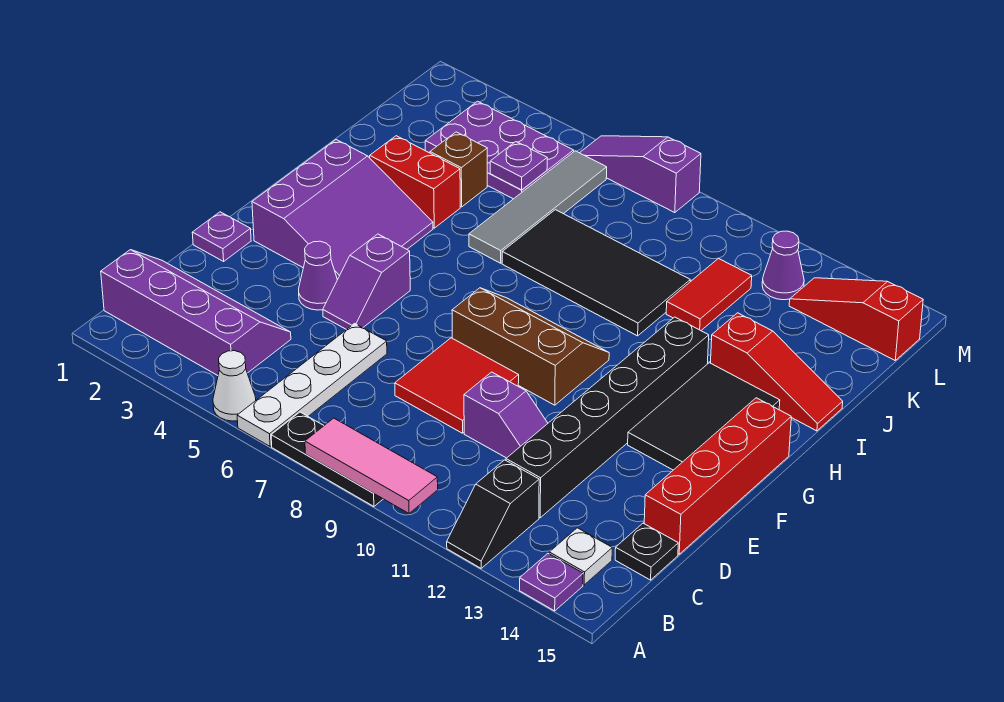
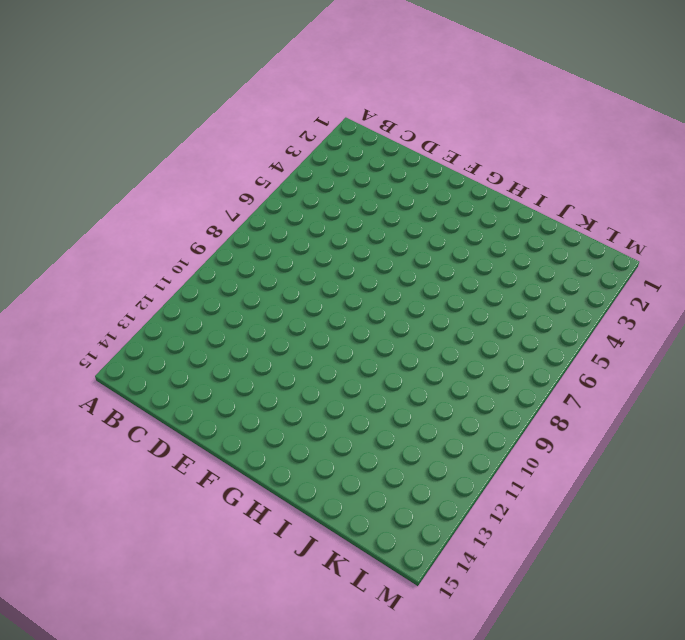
none -> white 1x1 cone [213,351,256,421]
none -> white 1x4 plate [237,323,387,446]
none -> black 1x3 plate [271,412,383,506]
none -> black 1x2 slope [447,460,539,568]

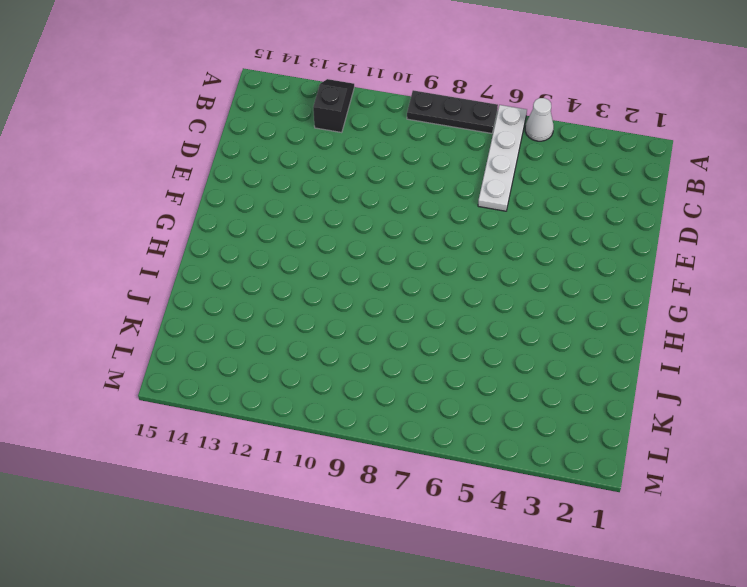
none -> purple 1x1 plate [520,554,583,611]
none -> purple 2x4 slope [101,250,291,375]
none -> white 1x1 plate [549,528,612,585]
none -> black 1x6 brick [506,317,709,518]

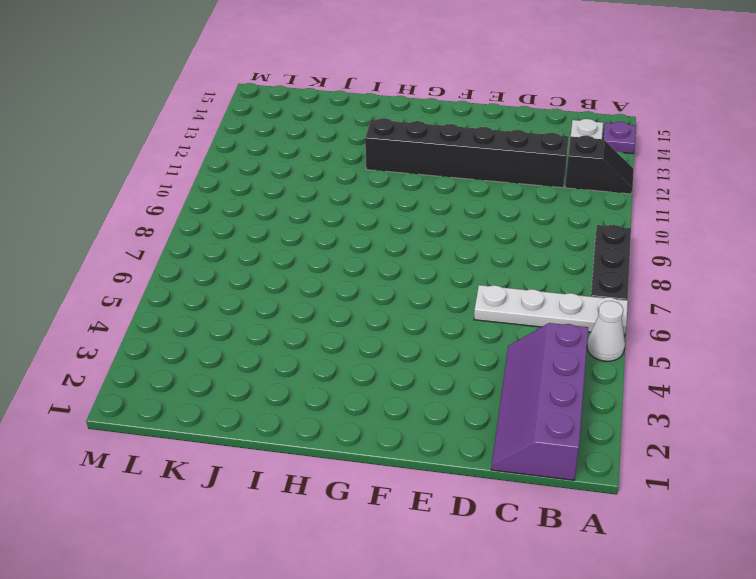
none -> black 1x1 plate [615,523,678,580]
none -> red 2x2 tile [395,338,519,433]
none -> purple 1x2 slope [464,372,548,458]
none -> red 1x4 brick [644,398,791,554]

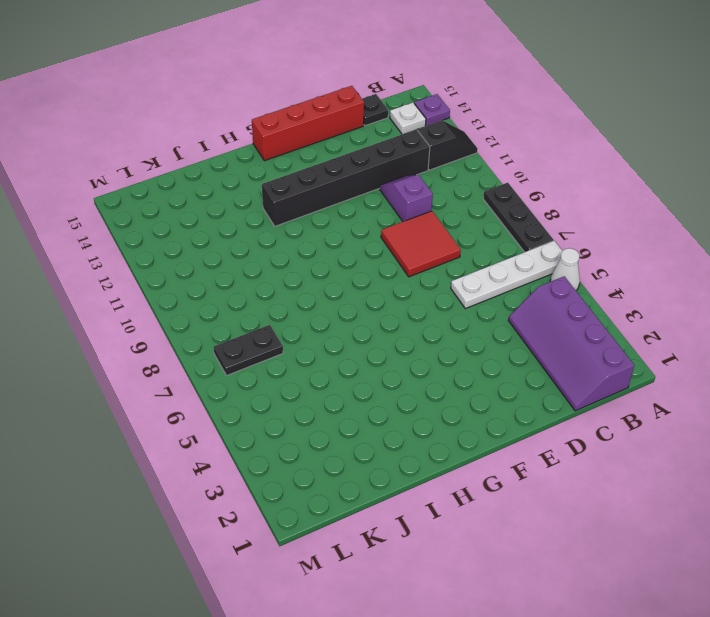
black 1x2 plate [213,325,283,376] -> none
none -> purple 1x1 plate [192,212,251,261]
none -> purple 1x1 cone [299,241,337,310]
none -> purple 1x2 slope [323,234,410,330]
none -> purple 3x3 slope [252,140,433,280]

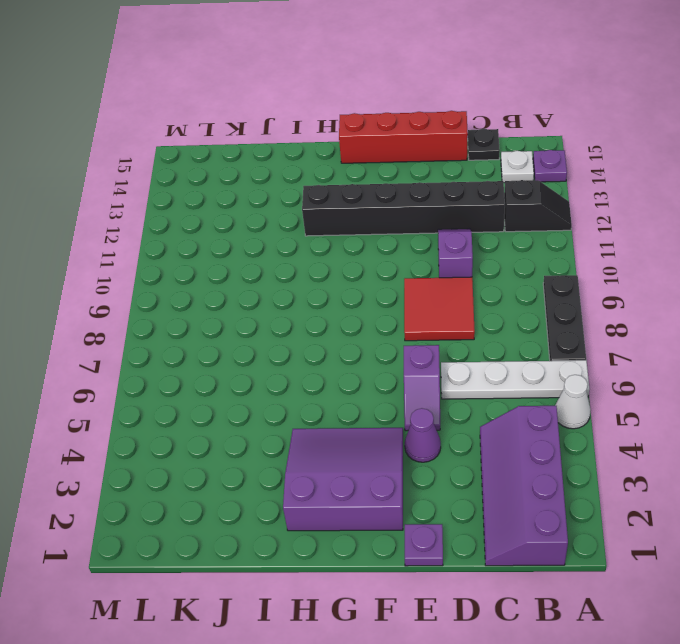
purple 1x2 slope [404,345,440,431] -> purple 1x2 slope turned to [323,234,410,330]
none -> brown 2x3 slope [452,288,609,405]
none -> black 2x3 tile [628,363,780,470]
none -> red 1x2 brick [370,136,460,228]
none -> grey 1x4 tile [469,151,607,263]

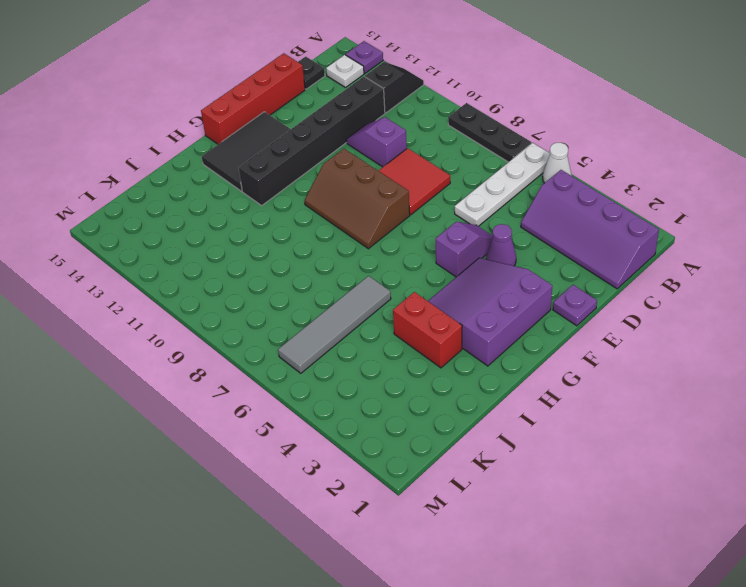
none -> black 2x4 tile [502,210,690,336]
none -> red 1x3 slope [711,313,843,431]
none -> brown 1x1 brick [430,132,487,207]
none -> red 1x2 tile [666,258,752,330]

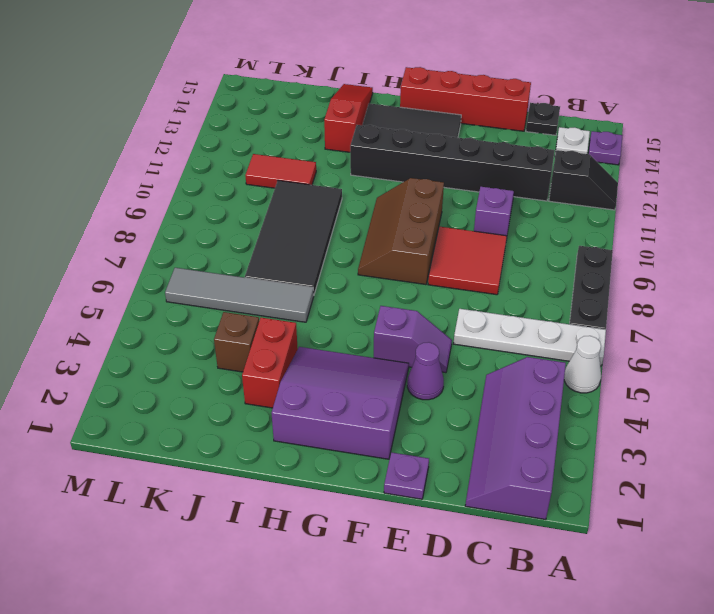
none -> purple 2x3 plate [425,101,574,199]
none -> purple 1x1 cone [762,231,804,300]
none -> red 1x3 slope [789,278,923,360]
none -> purple 1x3 slope [580,136,701,213]

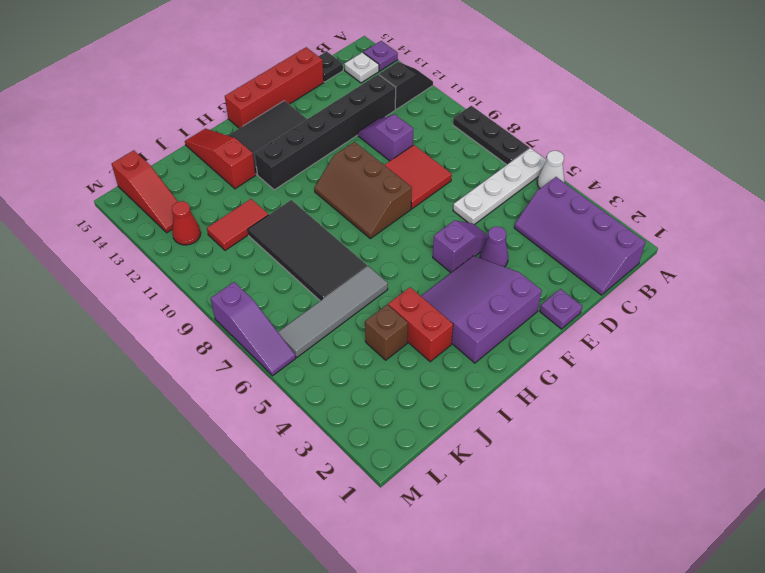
red 1x1 cone [172,201,201,245] -> purple 1x1 cone [762,231,804,300]
none -> purple 2x3 plate [425,101,574,199]
none -> pink 1x3 tile [305,418,438,513]
none -> purple 1x1 plate [490,142,547,190]

